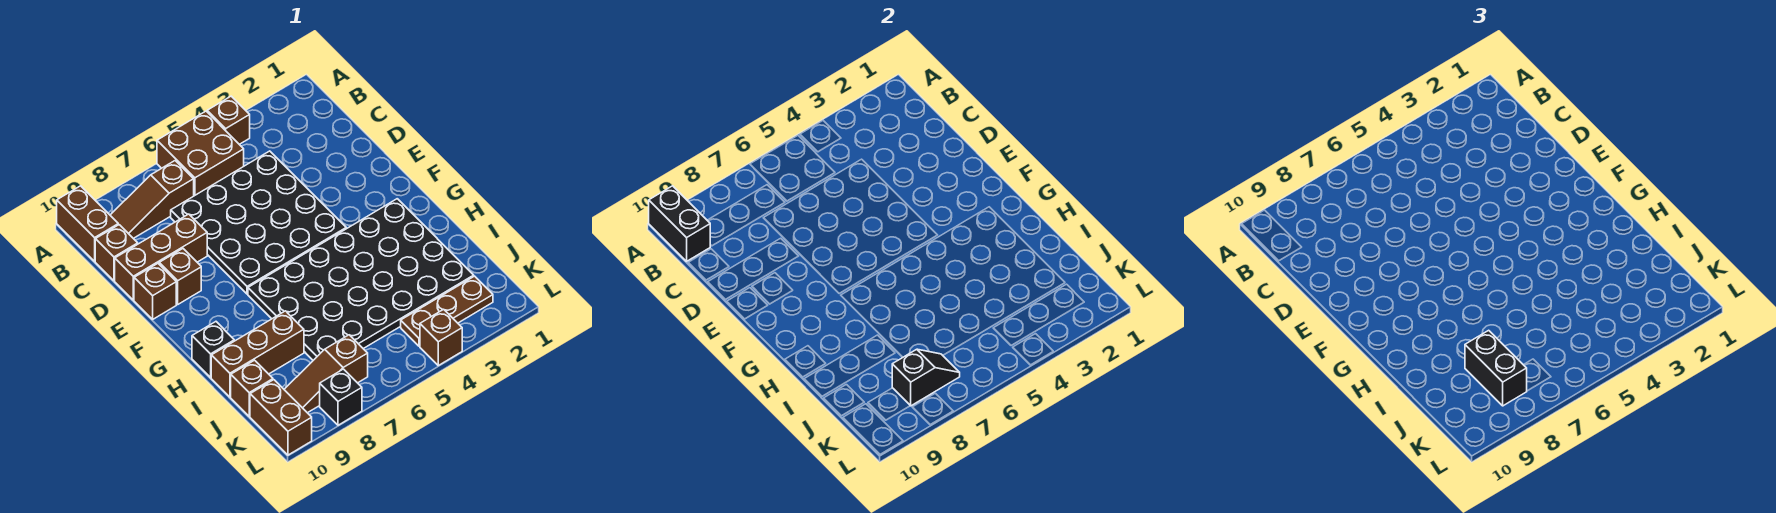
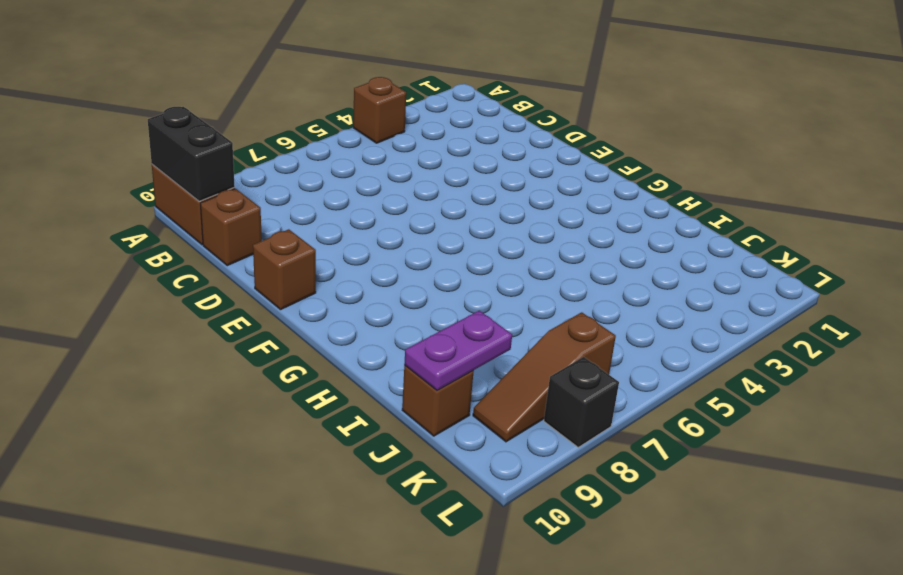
purple 1x2 plate [404,311,512,390] -> none
none -> brown 2x2 brick [157,111,244,196]
none -> brown 1x3 slope [110,161,194,238]
none -> black 4x4 plate [171,151,346,294]

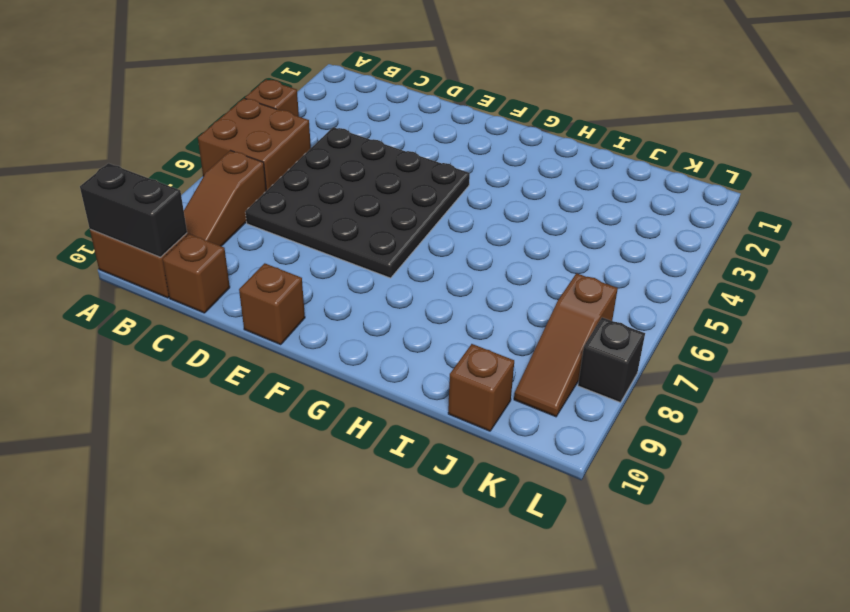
none -> brown 1x3 brick [115,214,207,300]
none -> brown 1x1 brick [159,249,201,304]
none -> black 4x6 plate [248,199,474,360]

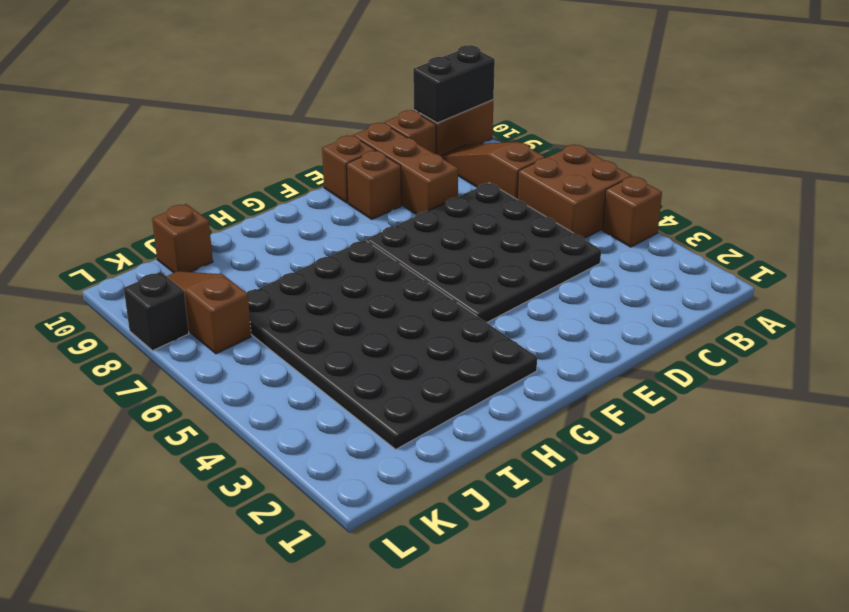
none -> black 1x1 brick [192,322,234,378]
none -> brown 1x3 brick [211,311,304,397]
none -> brown 1x3 plate [401,276,493,346]

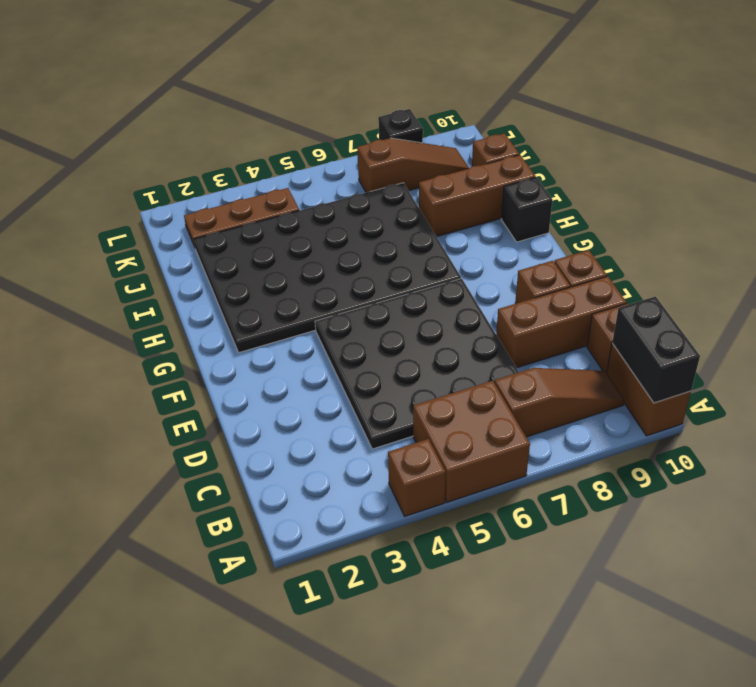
none -> brown 1x2 brick [250,380,312,455]
none -> brown 1x1 brick [420,309,462,365]
none -> black 1x2 slope [892,349,960,406]

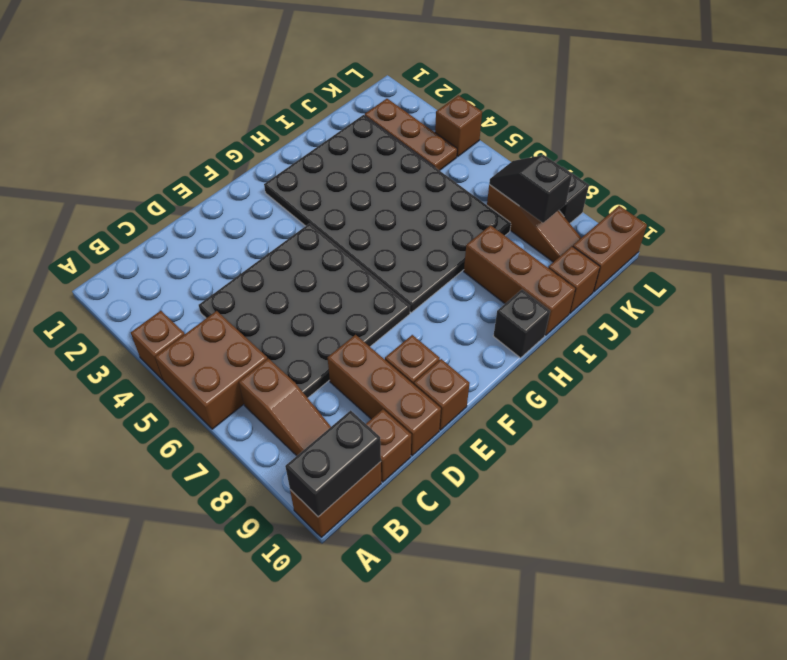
none -> black 1x2 brick [1465,330,1527,406]

